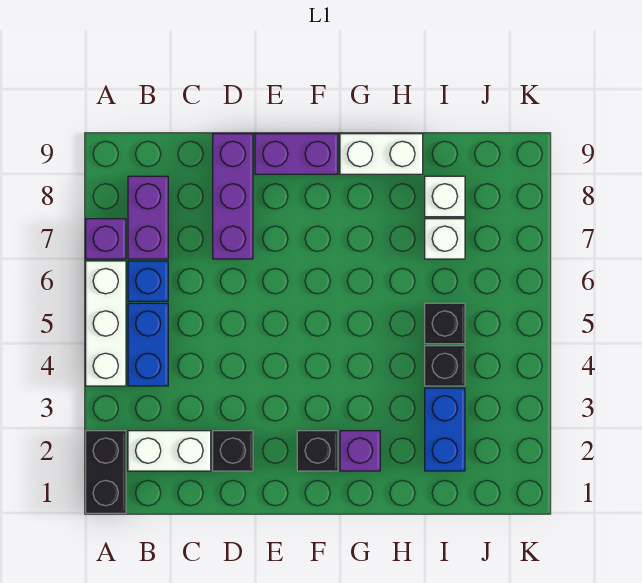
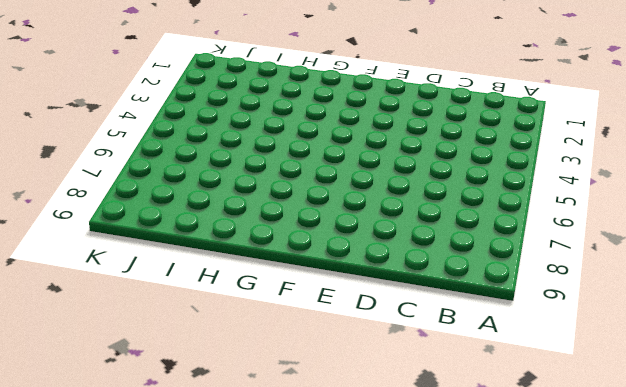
none -> black 1x2 brick [86,431,126,513]
none -> white 1x3 brick [86,261,126,386]
none -> purple 1x1 brick [86,219,126,259]

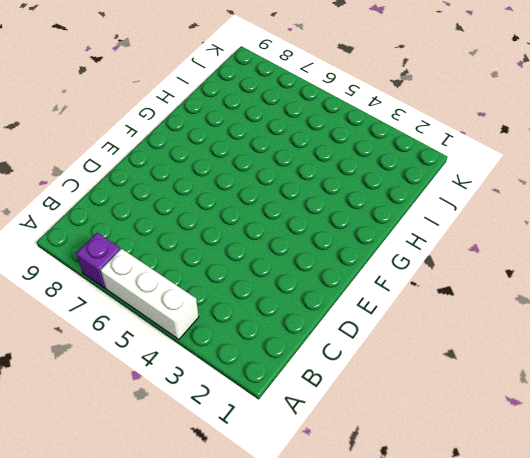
none -> black 1x2 brick [86,431,126,513]
none -> white 1x2 brick [128,431,211,471]
none -> blue 1x2 brick [128,303,168,386]

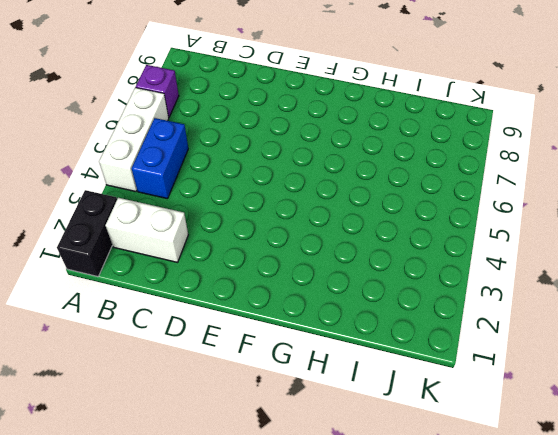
none -> blue 1x1 brick [128,261,168,301]
none -> purple 1x2 brick [128,176,168,259]
none -> black 1x1 brick [213,431,253,471]

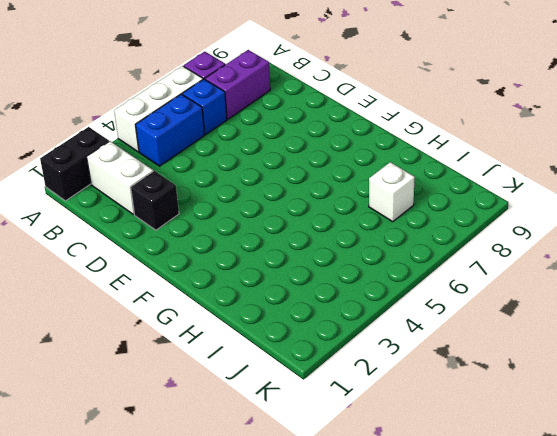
none -> purple 1x3 brick [213,134,253,259]
none -> purple 1x2 brick [255,134,338,174]
none -> black 1x1 brick [297,431,338,471]

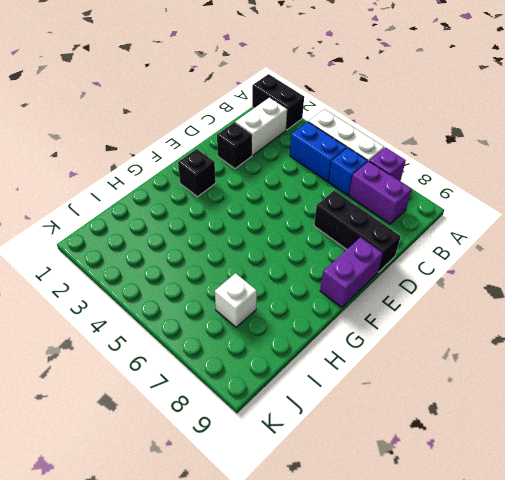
black 1x3 brick [314,191,401,272] -> purple 1x3 brick [213,134,253,259]
none -> purple 1x1 brick [340,431,380,471]
none -> white 1x2 brick [340,134,423,174]
none -> blue 1x2 brick [425,388,465,471]

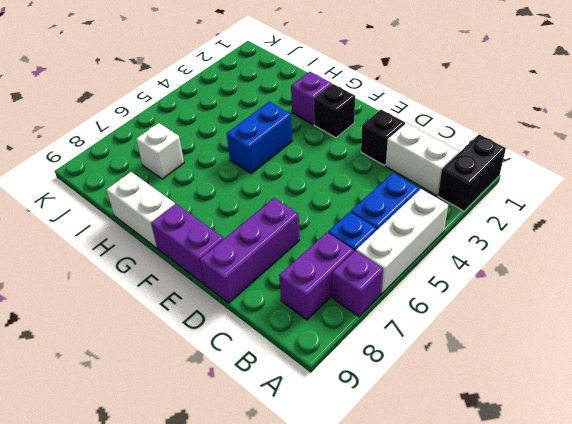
blue 1x2 brick [227,102,292,174] -> blue 1x2 brick moved to [425,388,465,471]
none -> black 1x1 brick [425,346,465,386]
none -> black 1x1 brick [425,303,465,344]
none -> white 1x1 brick [425,176,465,217]

